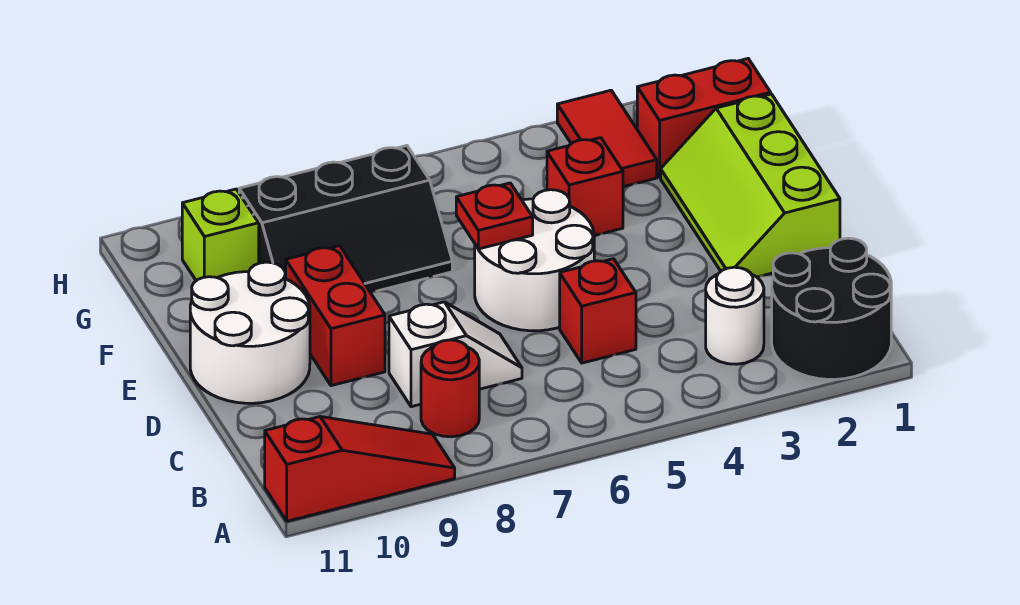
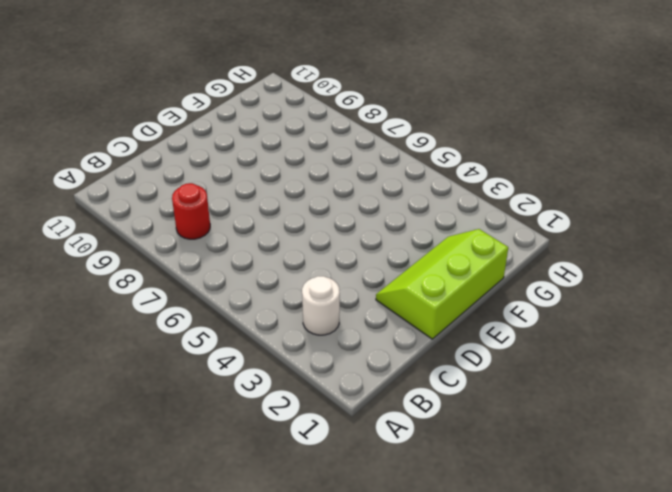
none -> black 2x2 round brick [772,238,891,379]
none -> red 1x3 slope [265,417,455,521]
none -> red 1x1 brick [560,259,636,363]

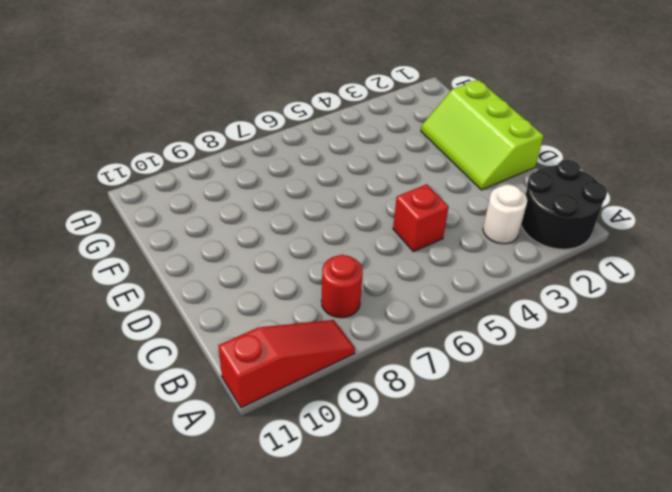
none -> white 1x2 slope [389,302,522,407]
none -> white 2x2 round brick [475,190,594,331]
none -> red 1x2 brick [286,246,385,386]

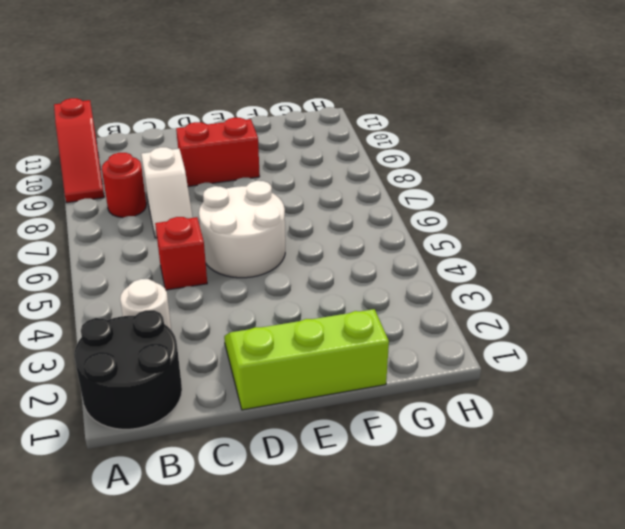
none -> white 2x2 round brick [190,262,310,403]
none -> red 1x1 brick [547,138,623,236]
none -> black 2x3 slope [239,146,452,293]

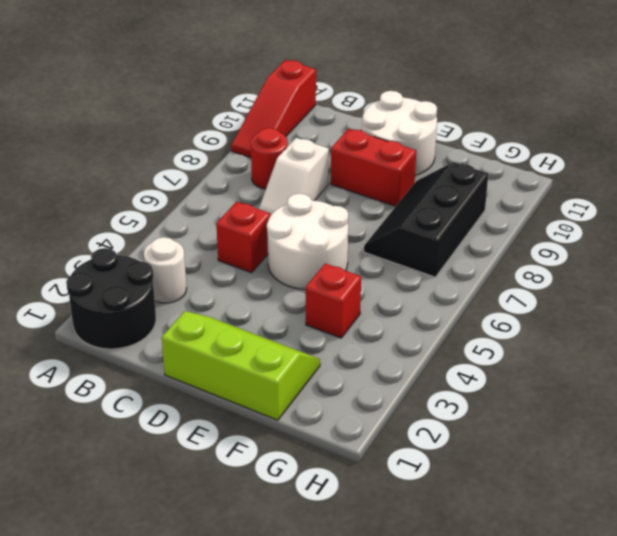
none -> red 1x2 brick [637,59,771,177]
none -> red 1x2 tile [557,90,657,187]
none -> lime 1x1 brick [182,189,259,281]

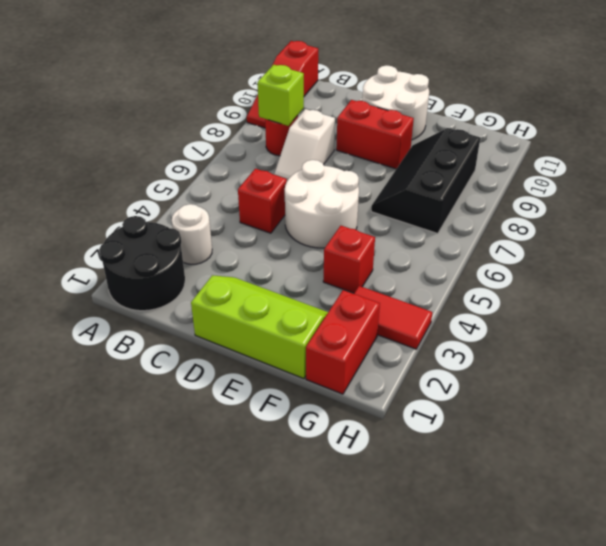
lime 1x1 brick [258,65,304,126] -> lime 1x1 brick moved to [182,189,259,281]
none -> red 1x1 plate [456,183,533,249]

